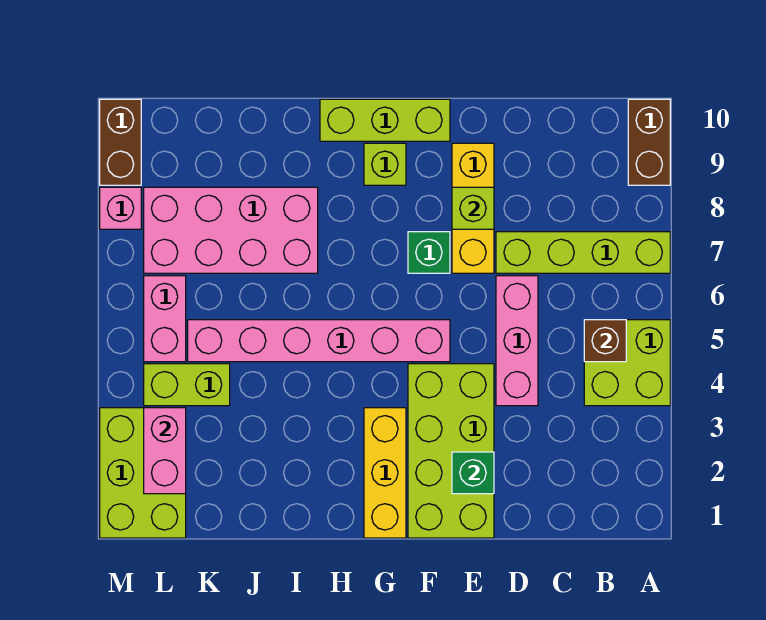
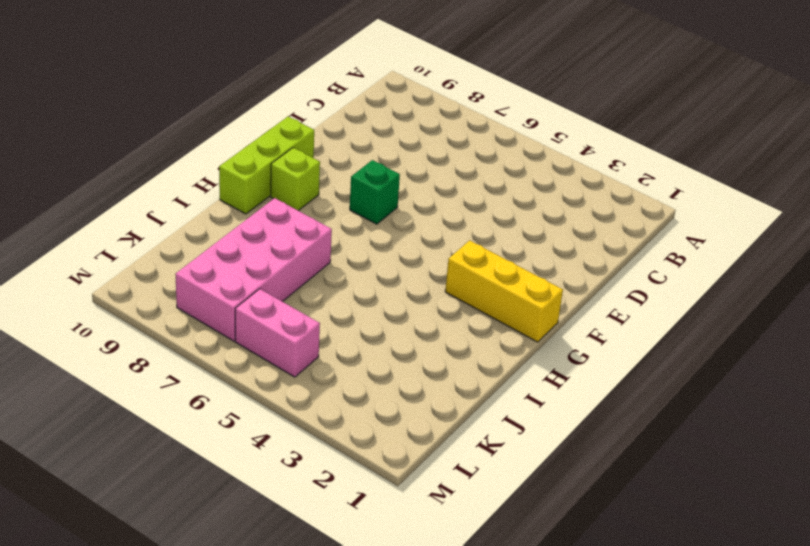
none -> lime 2x2 brick [584,320,670,406]
none -> lime 1x4 brick [496,232,670,273]
none -> brown 1x2 brick [628,99,670,185]

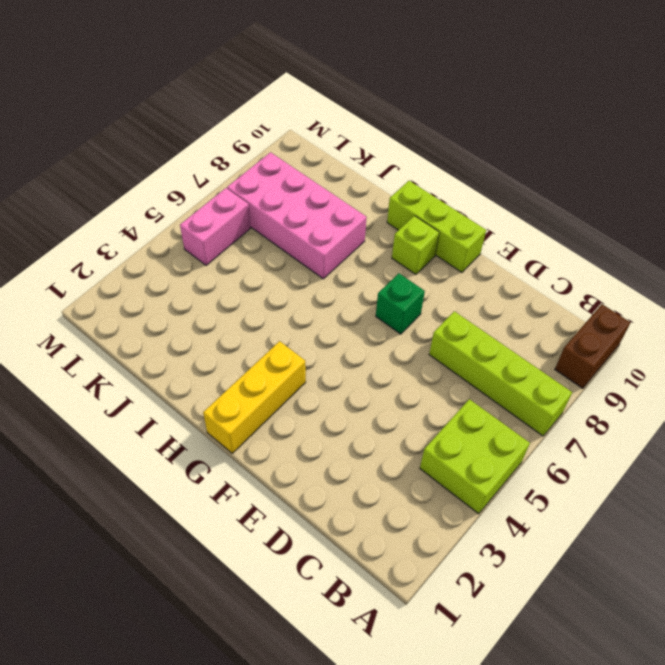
none -> pink 1x3 brick [496,276,538,406]
none -> lime 2x4 brick [408,364,494,538]
none -> yellow 1x3 brick [452,143,494,273]

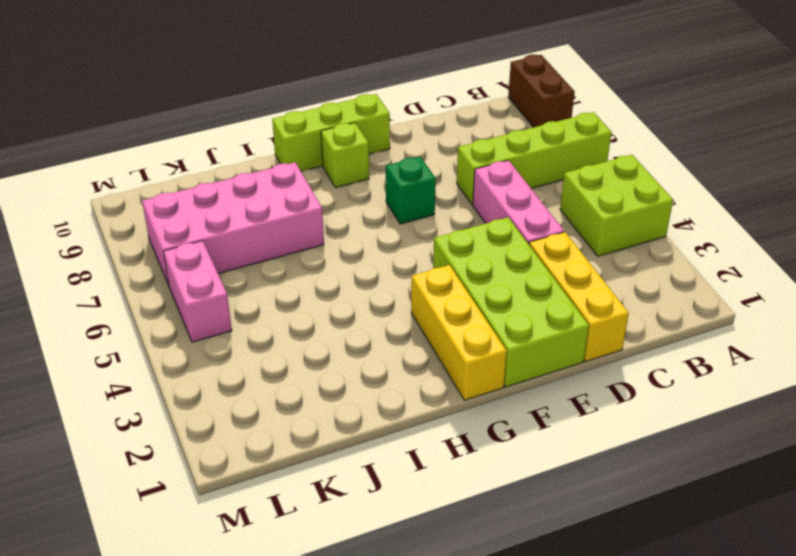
yellow 1x3 brick [529,232,629,362] -> yellow 1x3 brick moved to [452,143,494,273]
none -> pink 1x6 brick [188,320,450,362]
none -> lime 1x2 brick [144,364,230,406]
none -> lime 2x3 brick [100,408,186,538]

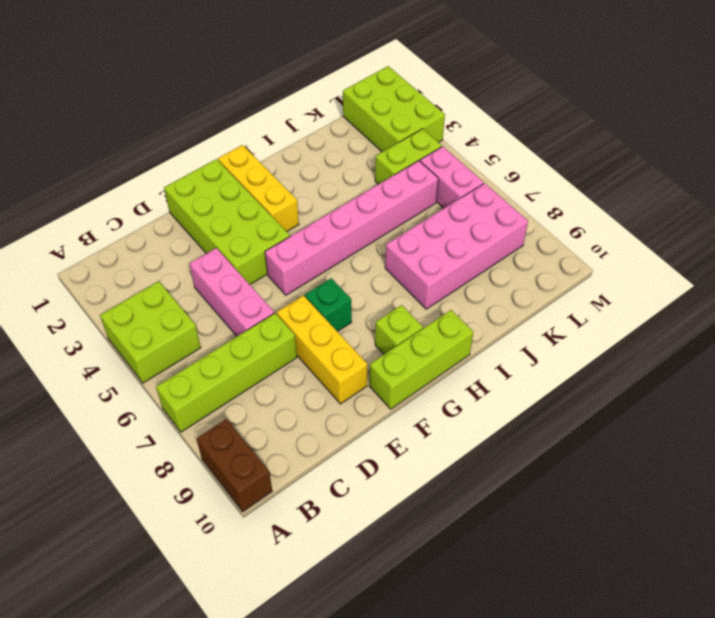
none -> pink 1x1 brick [100,187,141,229]
none -> brown 1x2 brick [100,99,141,185]
none -> brown 1x1 brick [584,320,626,362]

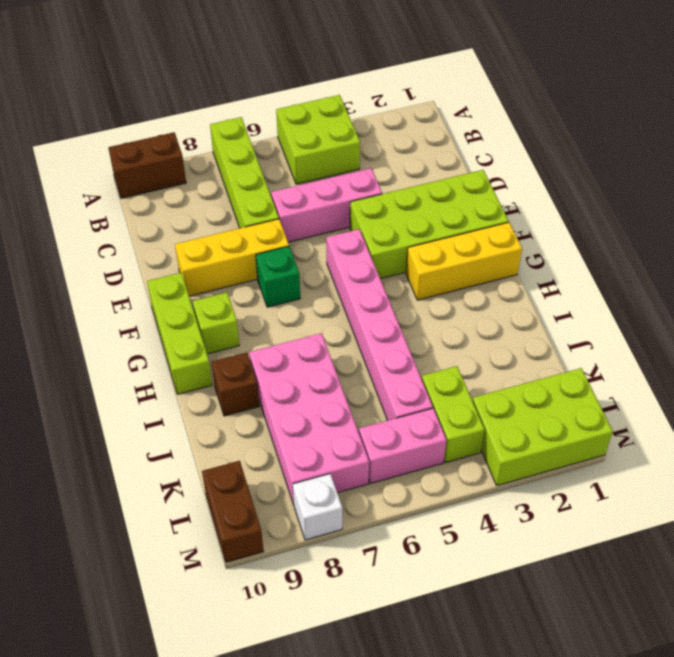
brown 1x1 brick [211,353,259,416] -> brown 1x1 brick moved to [584,320,626,362]
brown 1x2 brick [202,461,264,562] -> brown 1x2 brick turned to [100,99,141,185]
white 1x1 brick [293,474,342,540] -> pink 1x1 brick [100,187,141,229]
none -> green 1x1 brick [452,452,494,494]
none -> lime 1x1 brick [452,187,494,229]
none -> pink 1x2 brick [144,408,186,494]

